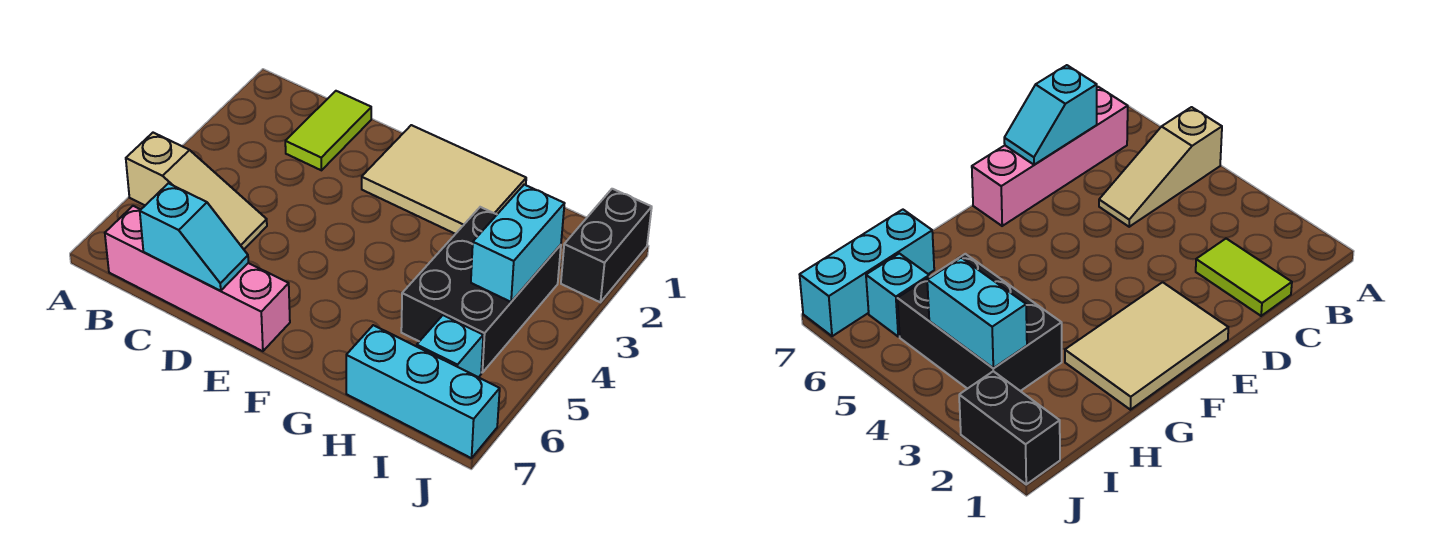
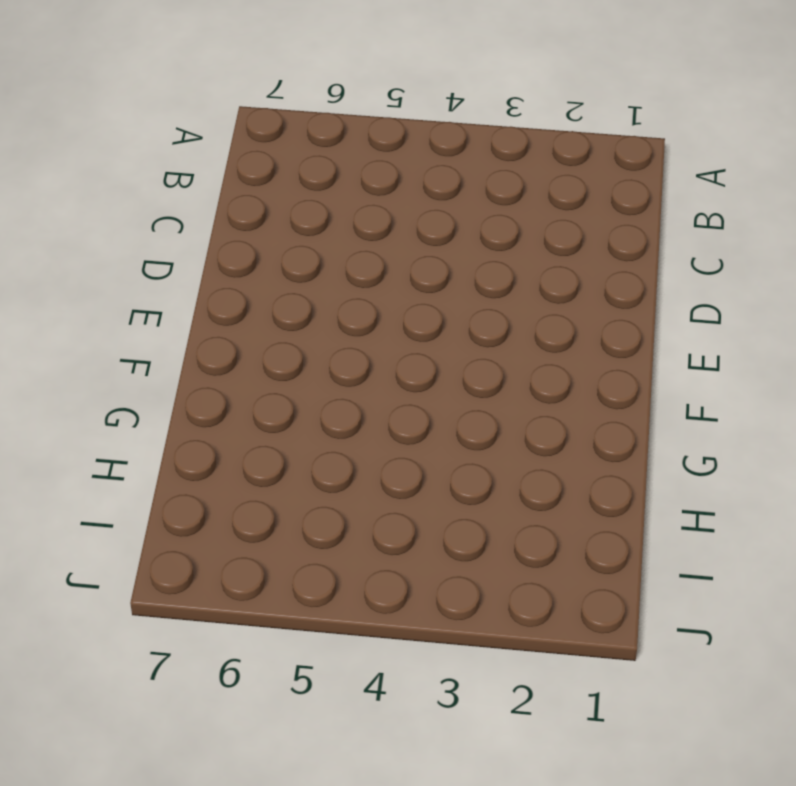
none -> tan 1x3 slope [126,133,267,249]
none -> pink 1x4 brick [105,206,290,351]

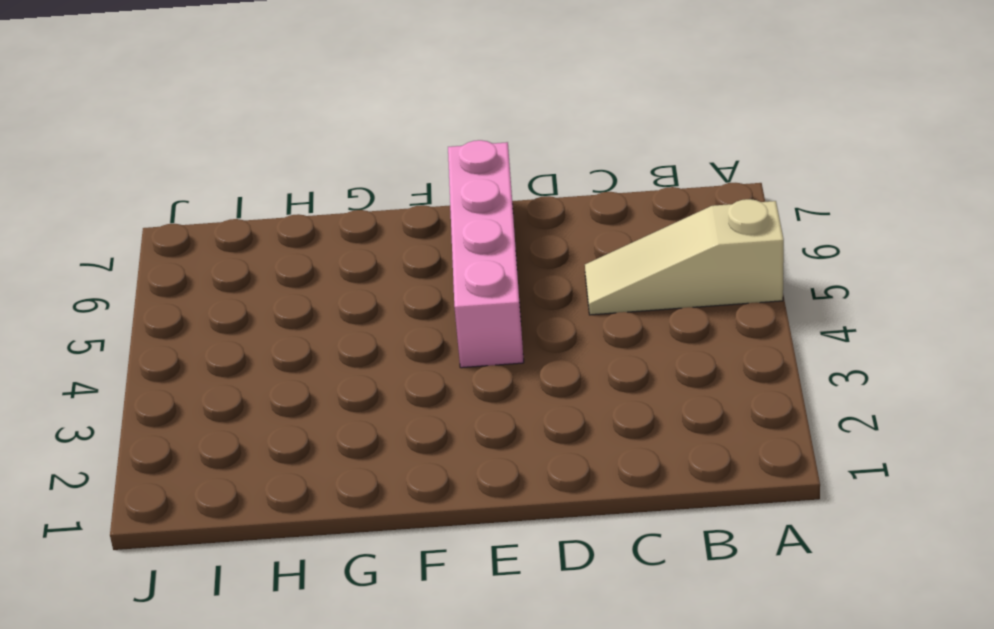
pink 1x4 brick [448,140,524,368] -> pink 1x4 brick turned to [105,206,290,351]
none -> lime 1x2 tile [285,91,371,170]
none -> tan 2x3 tile [362,125,526,234]

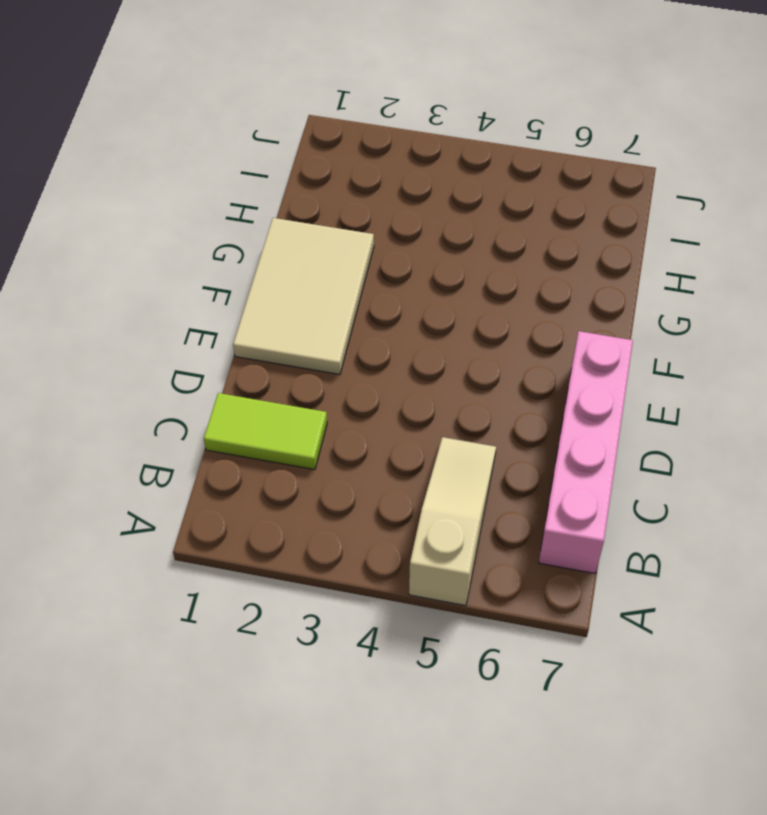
none -> black 2x3 brick [401,207,561,372]
none -> cyan 1x3 brick [346,325,500,458]

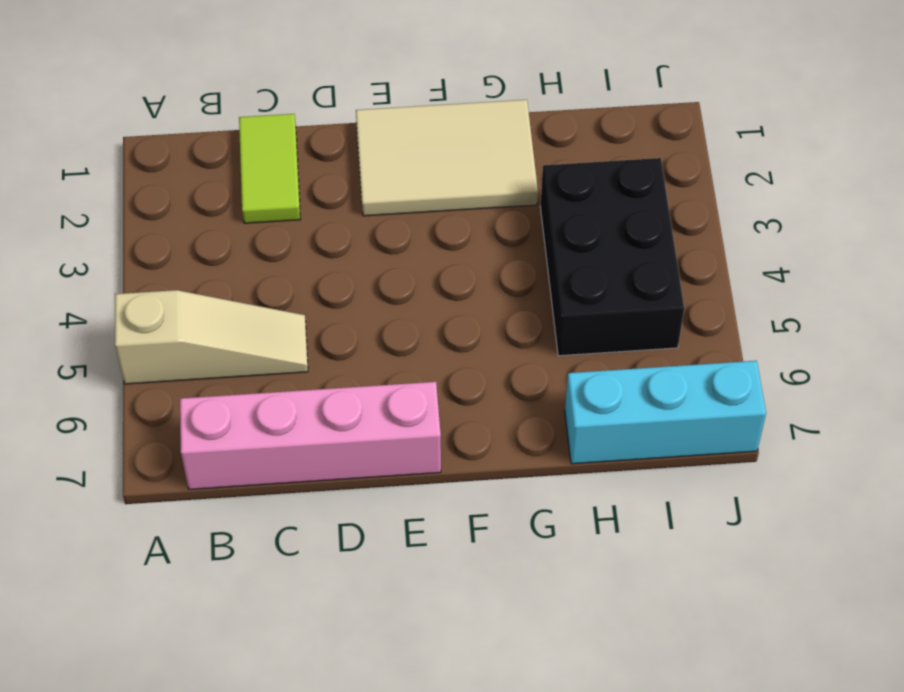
none -> cyan 1x1 brick [417,315,483,377]
none -> black 1x2 brick [561,189,652,302]

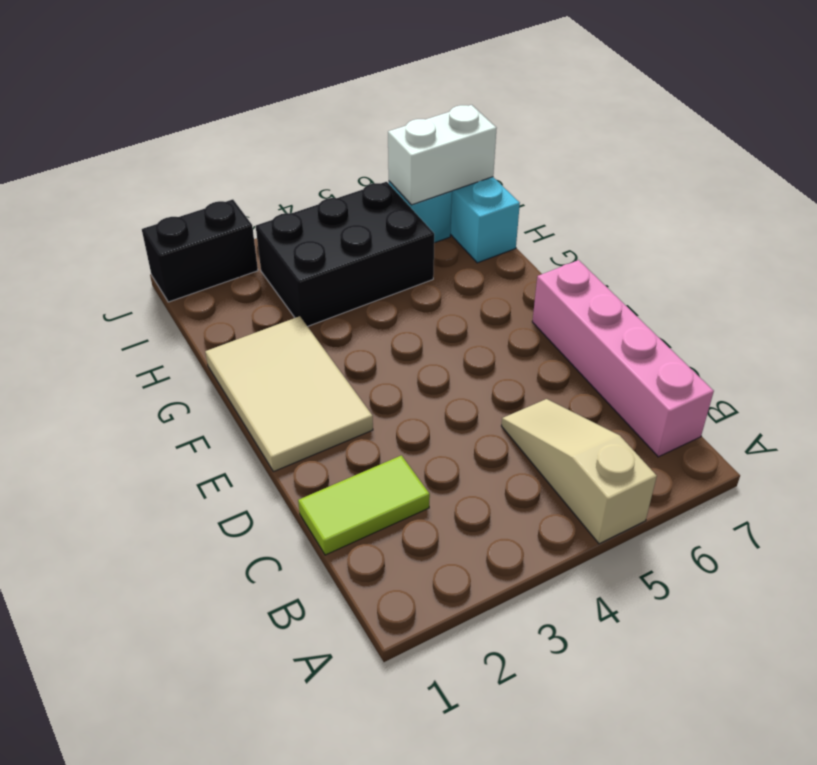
white 1x2 brick [388,105,497,205] -> none
none -> cyan 1x2 slope [140,183,248,291]
none -> cyan 1x2 brick [471,185,565,302]

